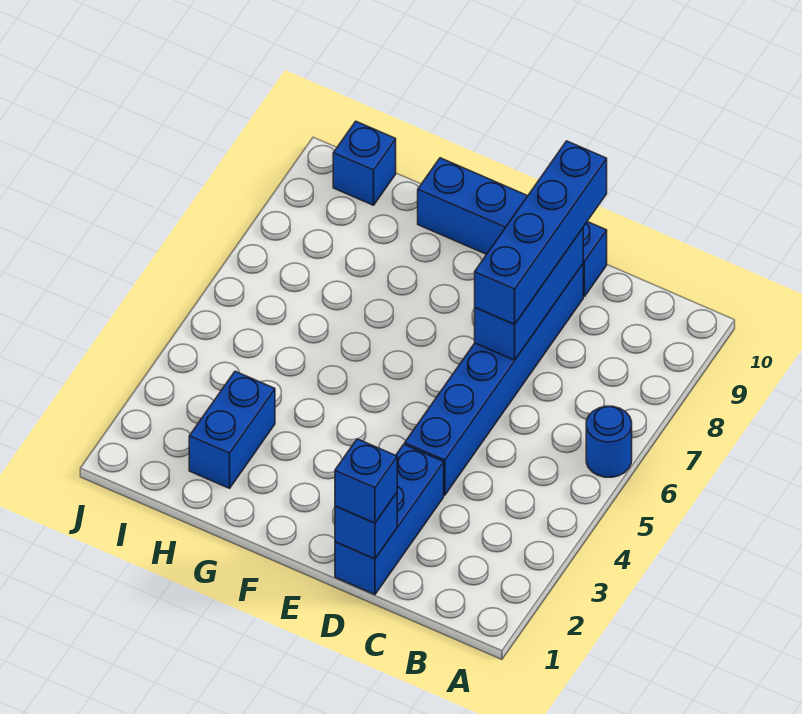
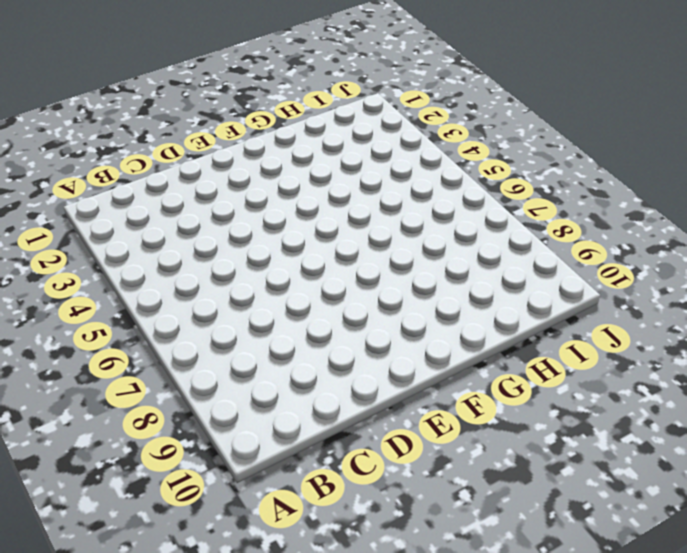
none -> blue 1x1 round brick [586,406,632,477]
none -> blue 1x3 brick [335,444,444,595]

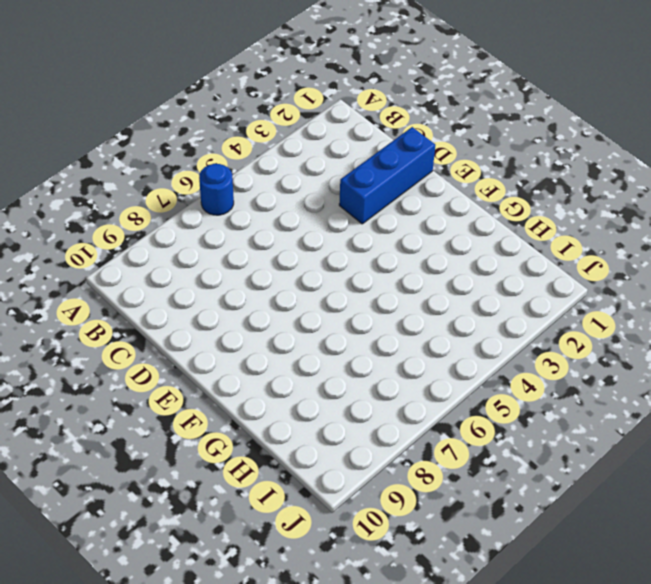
none -> blue 1x6 brick [405,264,583,495]
none -> blue 1x4 brick [418,158,607,296]

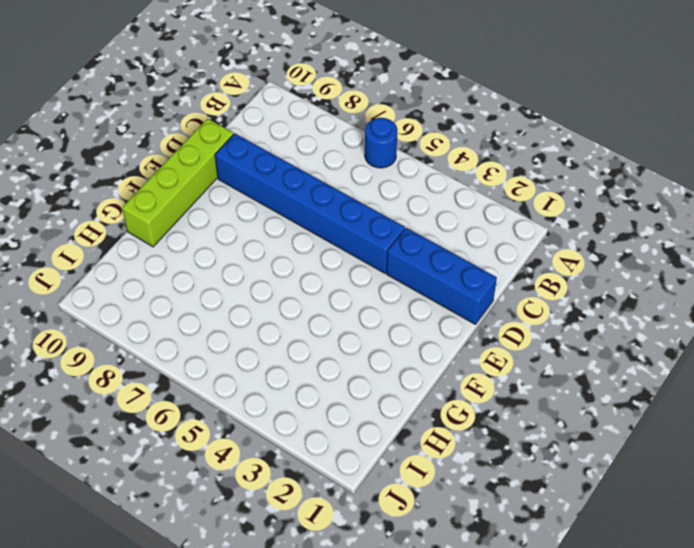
lime 1x4 brick [122,119,234,247] -> blue 1x4 brick [418,158,607,296]
none -> blue 1x2 brick [189,371,275,488]
none -> blue 1x1 brick [333,121,396,205]

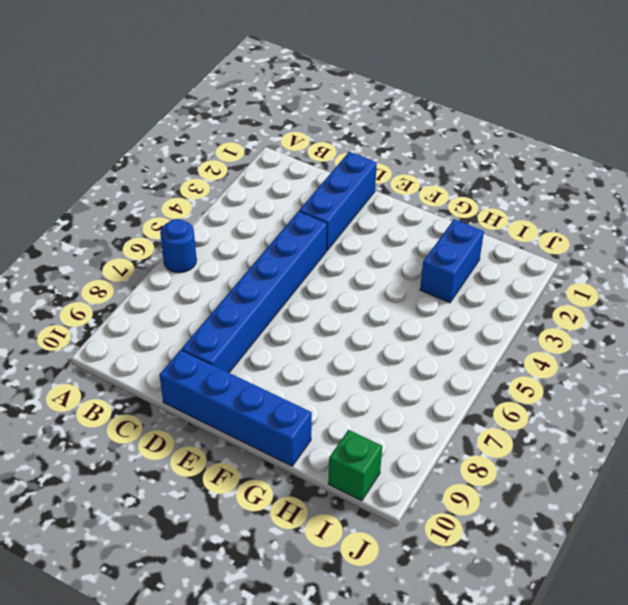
green 1x1 brick [328,430,382,501] -> blue 1x1 brick [333,121,396,205]
none -> blue 1x1 brick [335,493,397,559]
none -> blue 1x3 brick [475,228,583,360]

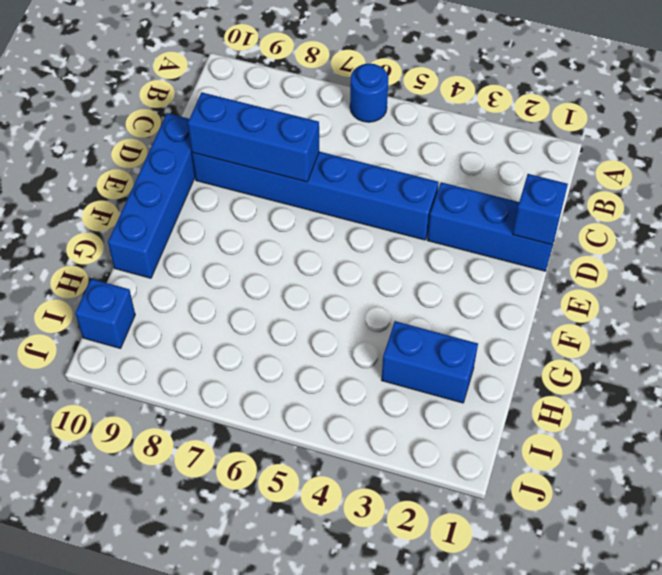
none -> blue 1x1 brick [335,439,397,523]
none -> blue 1x4 brick [475,141,607,324]

